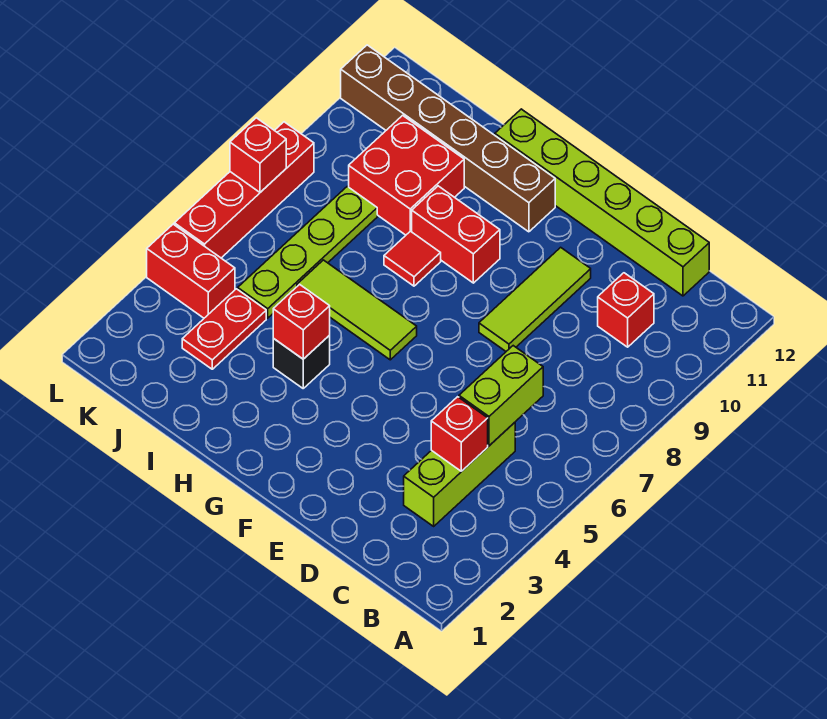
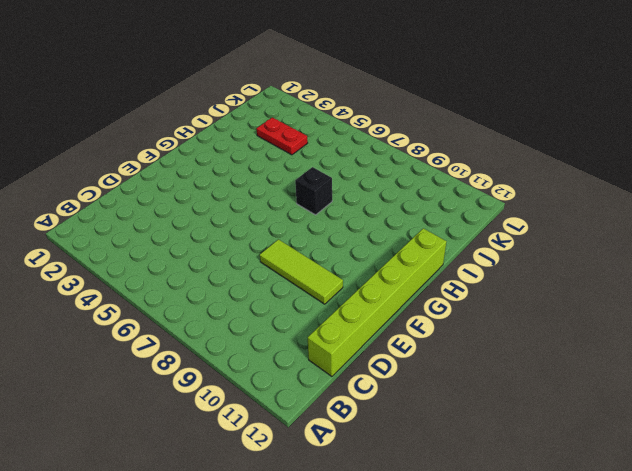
black 1x1 brick [295,167,332,215] -> black 1x1 brick moved to [273,335,330,388]
none -> lime 1x3 brick [404,423,515,526]
none -> red 1x1 brick [598,273,654,347]
none -> lime 1x3 tile [297,260,417,360]

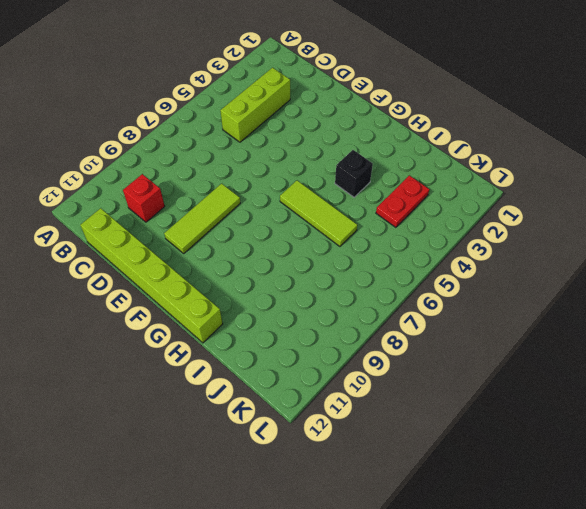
none -> red 1x2 brick [412,186,500,283]
none -> brown 1x6 brick [341,45,555,232]
none -> red 1x1 tile [384,231,441,286]

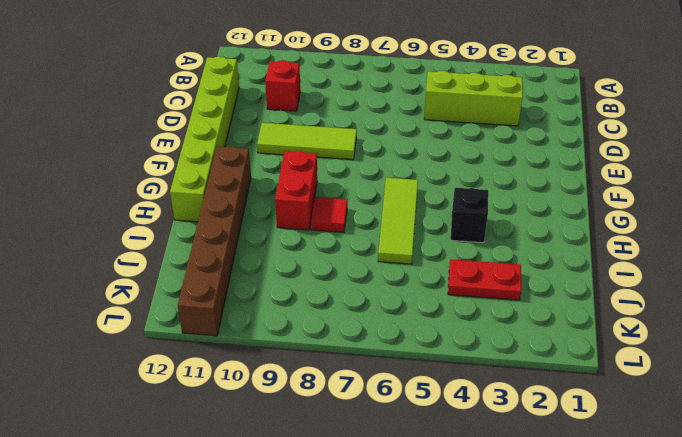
none -> red 2x2 brick [349,115,464,235]
none -> lime 1x4 plate [238,186,377,318]
none -> red 1x2 brick [147,224,235,318]

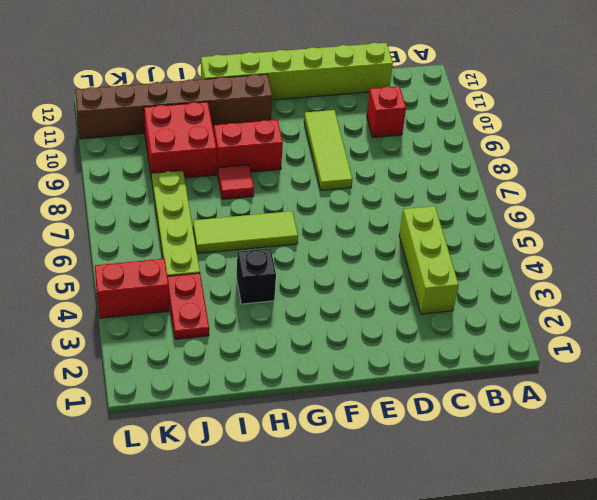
none -> red 1x4 brick [174,122,314,258]
none -> red 1x1 brick [431,397,488,471]
none -> lime 1x2 brick [459,346,543,446]

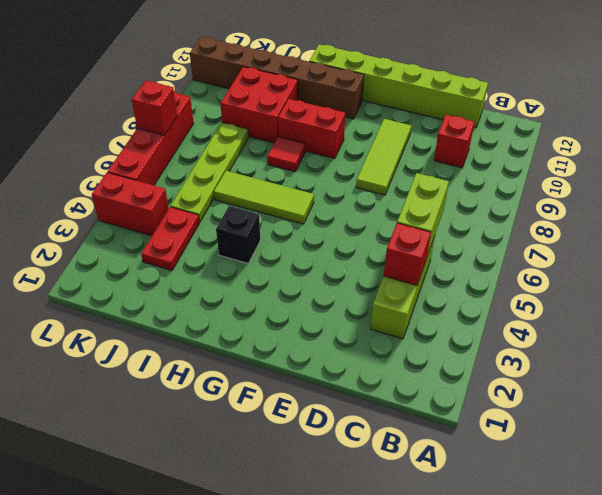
none -> red 1x1 brick [273,284,330,359]

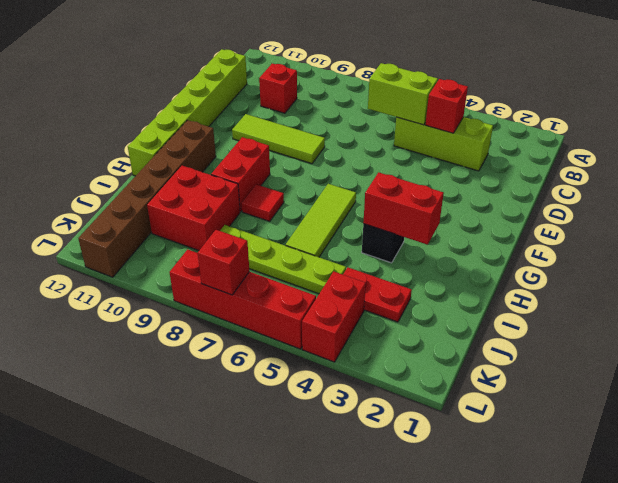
red 1x2 brick [363,172,444,245] -> red 1x1 brick [273,284,330,359]

